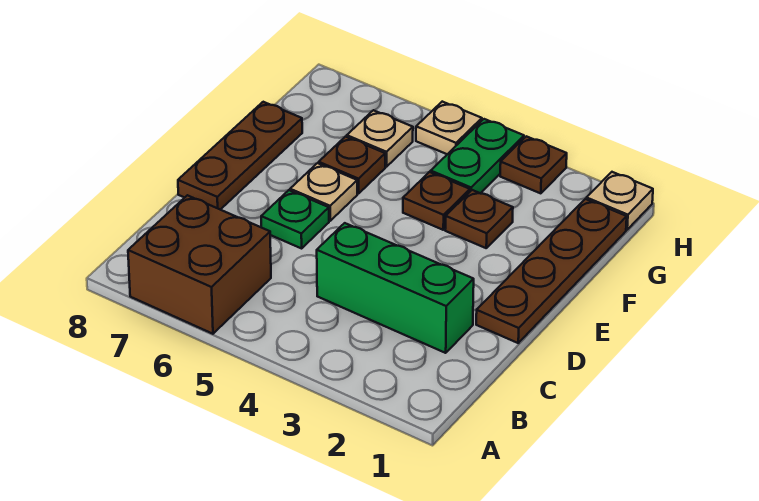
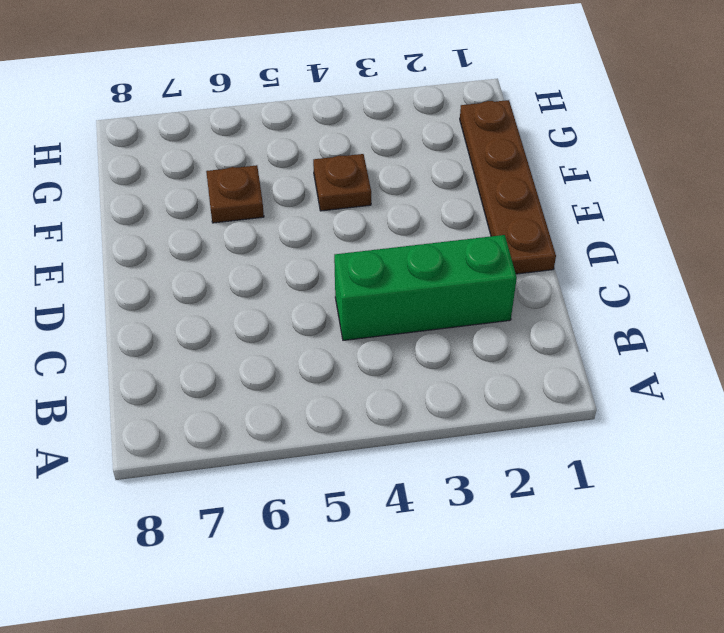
none -> brown 2x2 brick [128,195,271,334]
none -> green 1x1 plate [261,190,329,248]
none -> brown 1x3 plate [178,102,302,210]

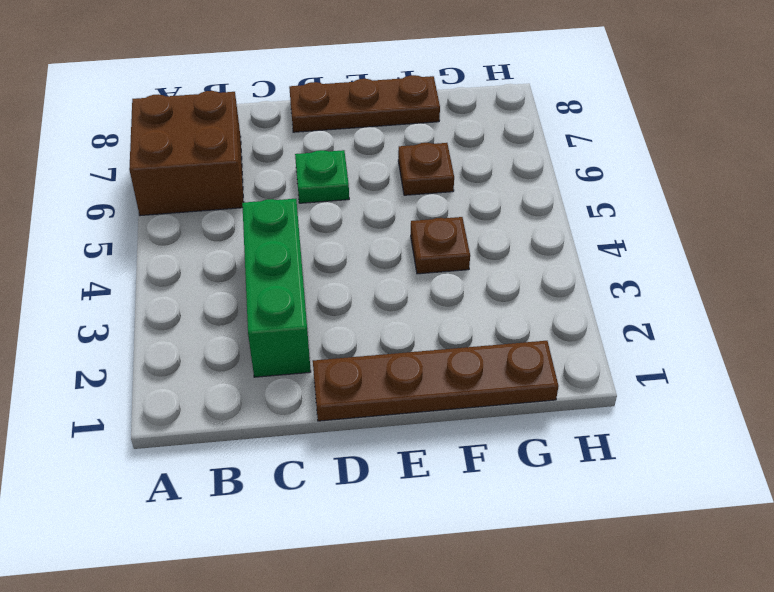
none -> tan 1x1 plate [290,163,357,221]
none -> brown 1x1 plate [445,190,513,248]
none -> green 1x2 plate [431,119,524,193]

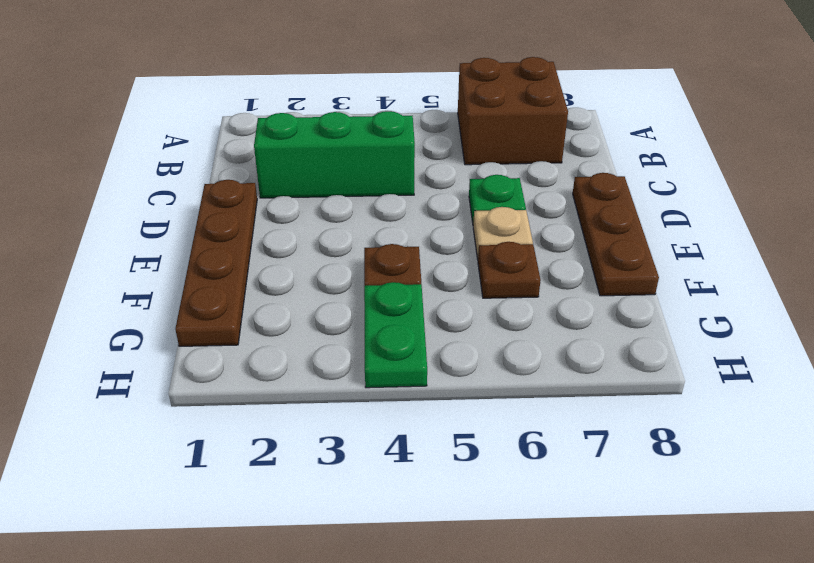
none -> brown 1x1 plate [445,190,513,248]
none -> tan 1x1 plate [347,110,413,167]
none -> tan 1x1 plate [586,172,653,230]

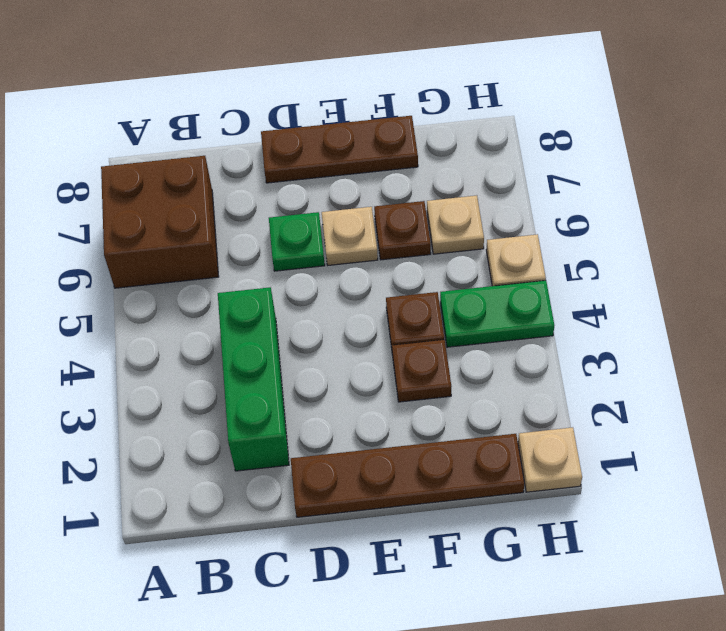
none -> brown 1x1 plate [500,136,567,193]

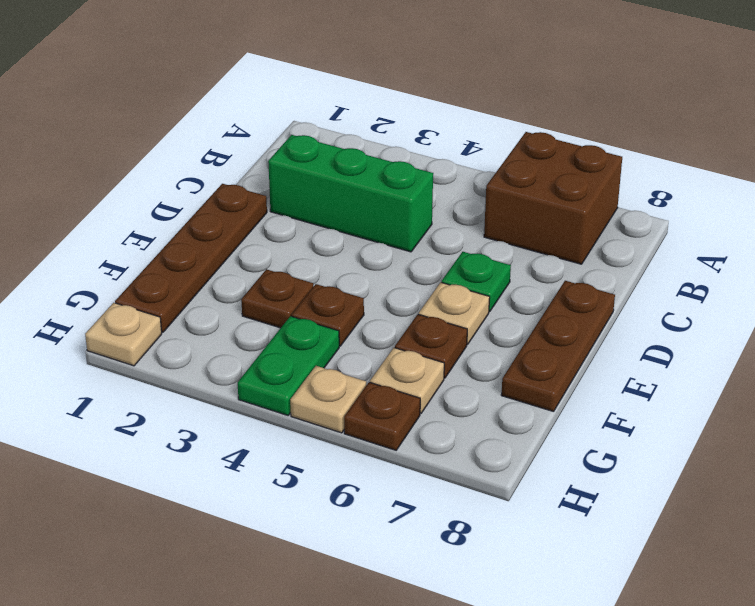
brown 1x1 plate [344,382,420,450] -> brown 1x1 plate moved to [500,136,567,193]

